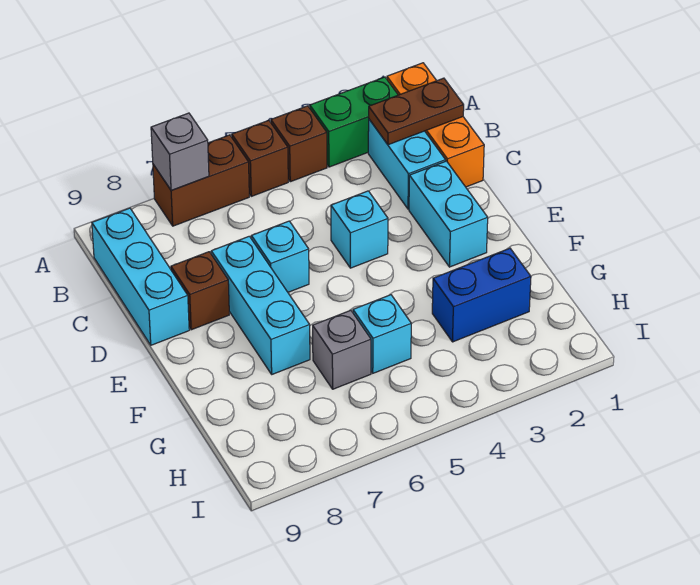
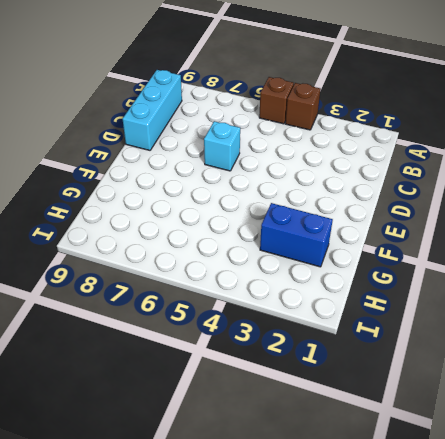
none -> orange 1x3 brick [387,63,484,187]
none -> green 1x2 brick [310,77,398,167]
none -> brown 1x2 brick [153,135,249,226]

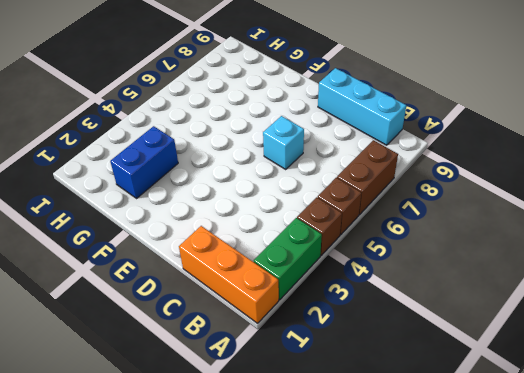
none -> cyan 1x2 brick [368,120,446,209]
none -> cyan 1x2 brick [409,161,488,267]
none -> cyan 1x1 brick [331,191,388,268]

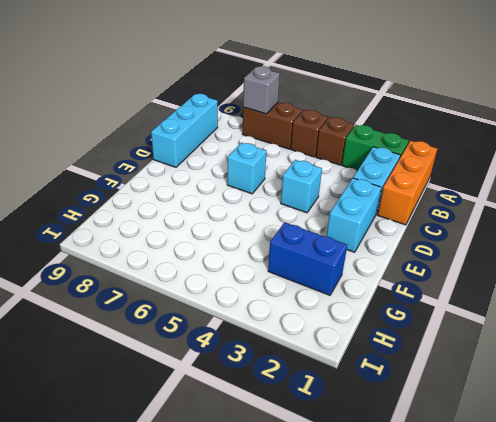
none -> cyan 1x3 brick [211,236,310,374]
none -> brown 1x1 brick [171,252,229,330]
none -> cyan 1x1 brick [353,295,411,373]

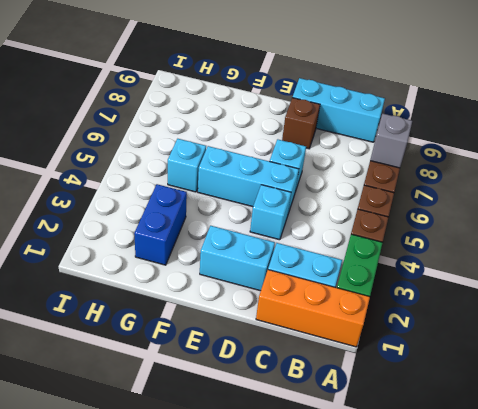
cyan 1x3 brick [198,146,299,213] -> cyan 1x3 brick moved to [211,236,310,374]
none -> grey 1x1 brick [313,310,371,389]
none -> brown 1x2 plate [369,78,464,145]

